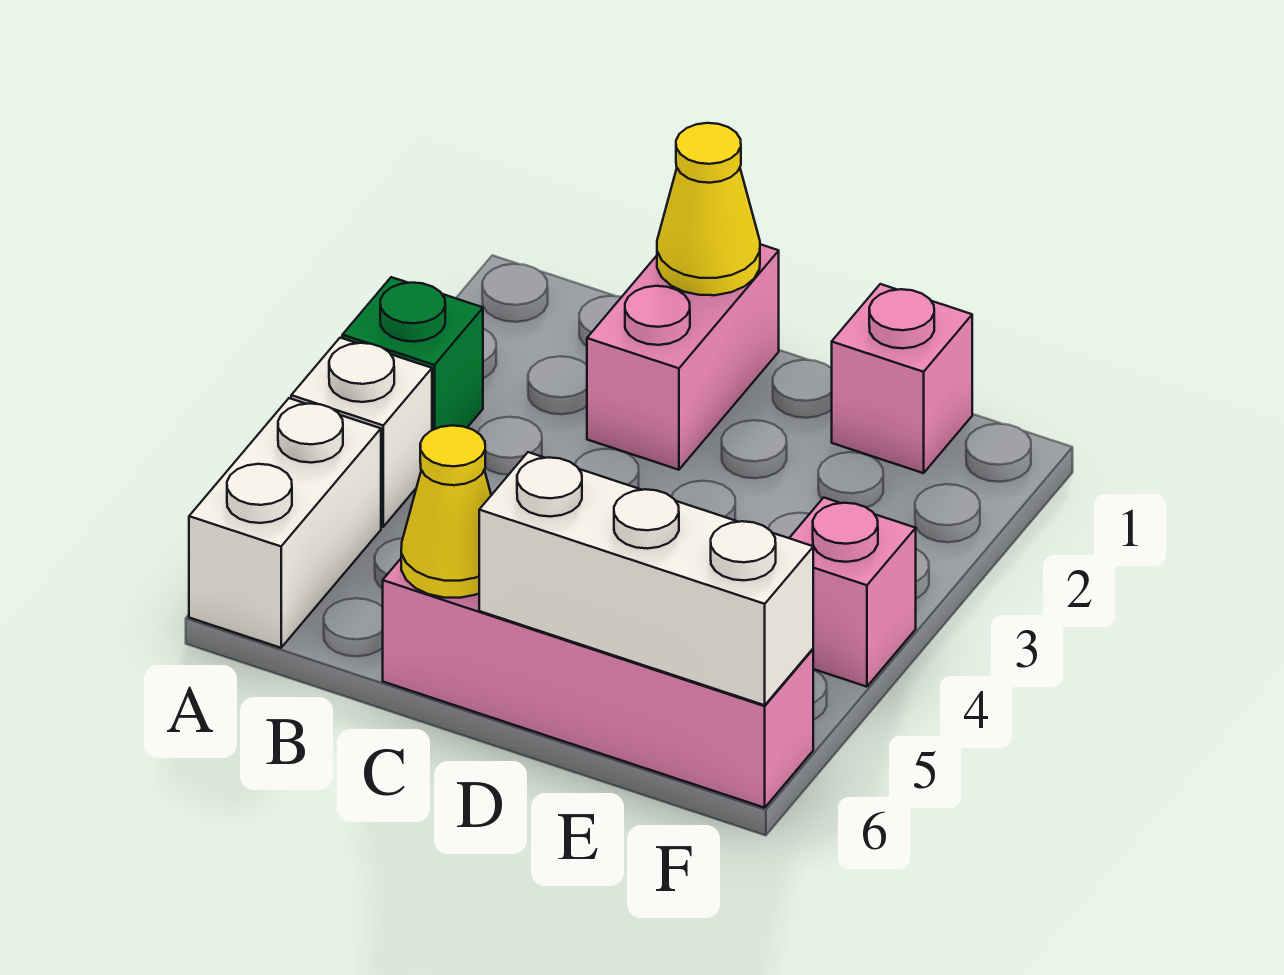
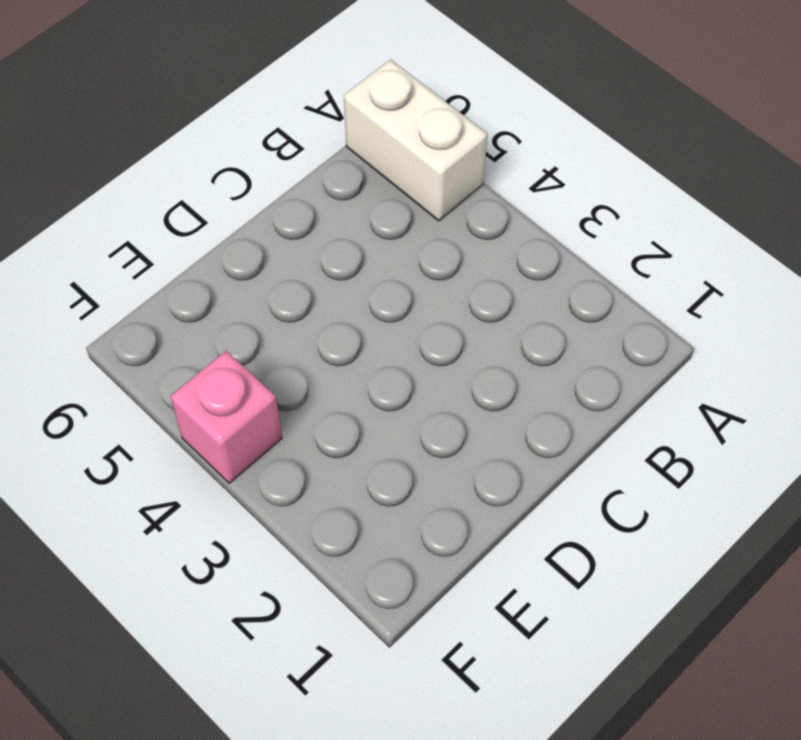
none -> green 1x1 brick [342,277,483,430]
none -> white 1x1 brick [291,338,432,527]

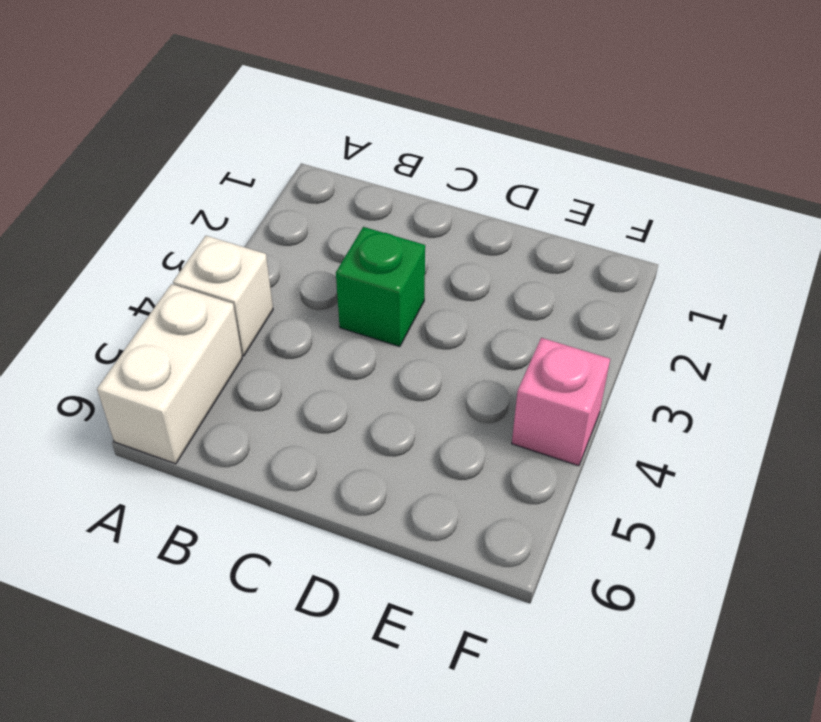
green 1x1 brick [336,227,425,347] -> green 1x1 brick moved to [342,277,483,430]
none -> pink 1x2 brick [587,244,779,470]
none -> pink 1x4 brick [383,559,813,808]

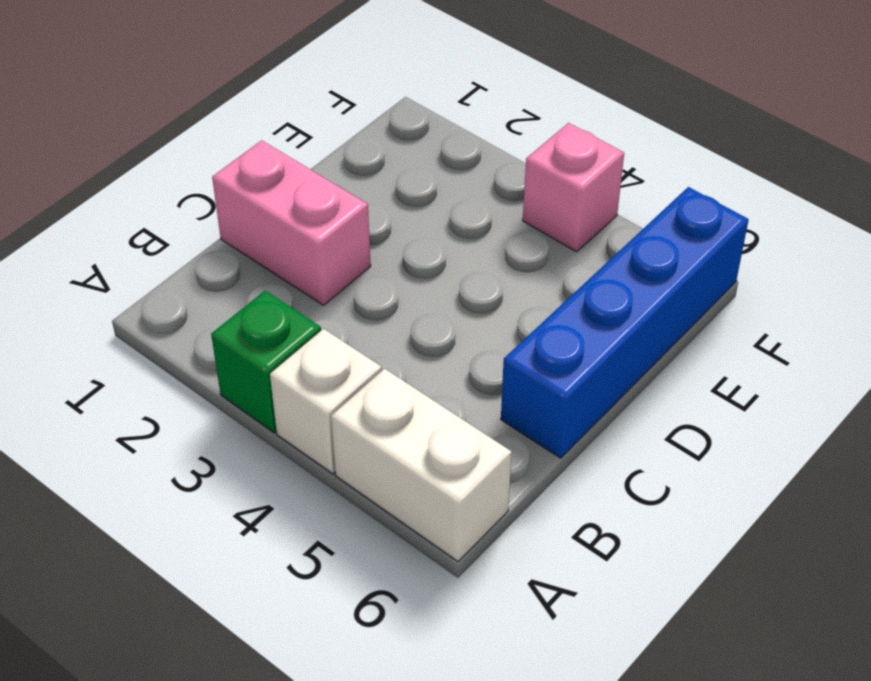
blue 1x4 brick [501,187,749,458] -> pink 1x4 brick [383,559,813,808]
none -> pink 1x1 brick [832,284,972,473]
none -> yellow 1x1 cone [657,123,760,295]

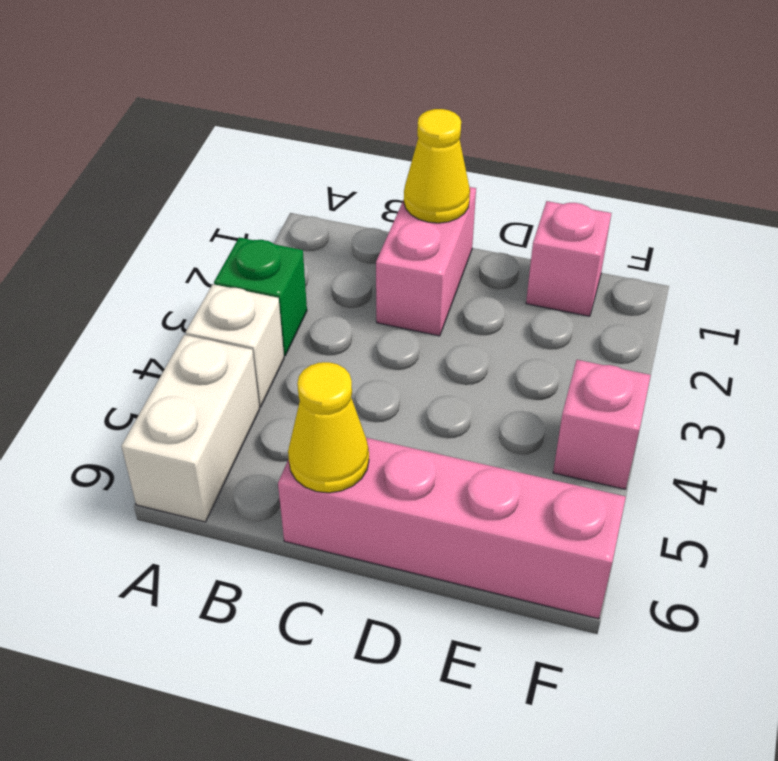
none -> white 1x3 brick [479,452,813,705]

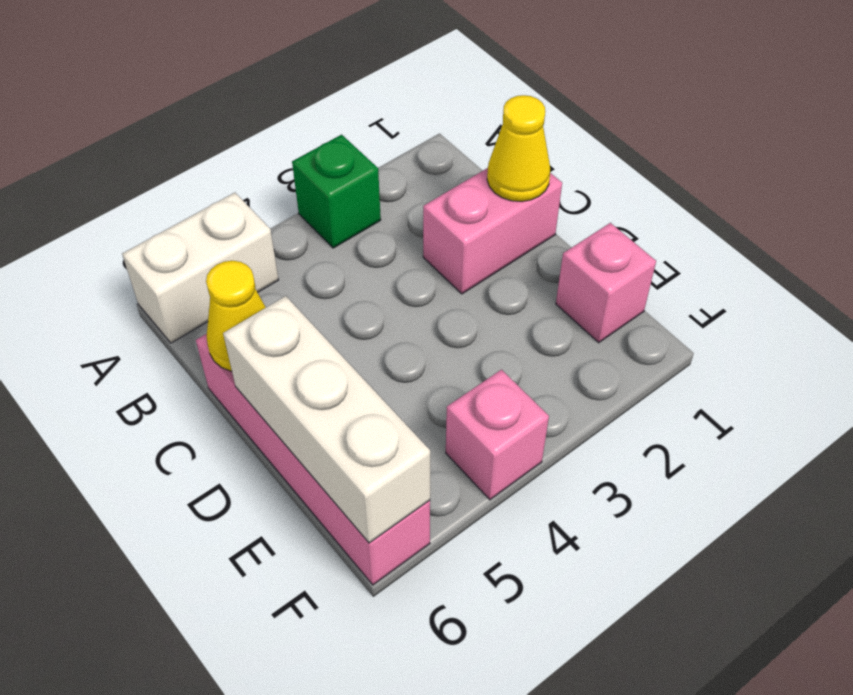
none -> white 1x1 brick [291,338,432,527]

